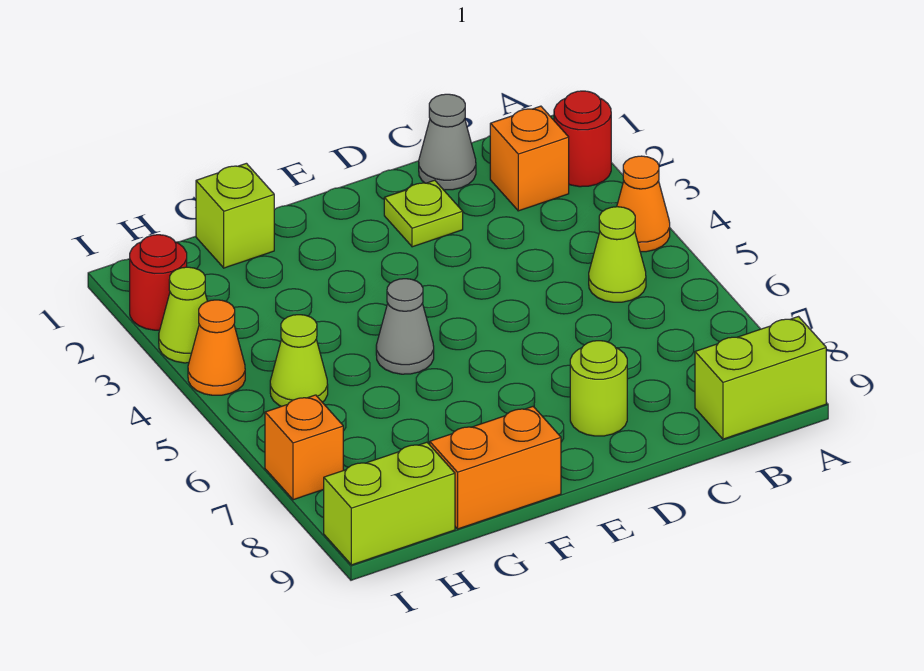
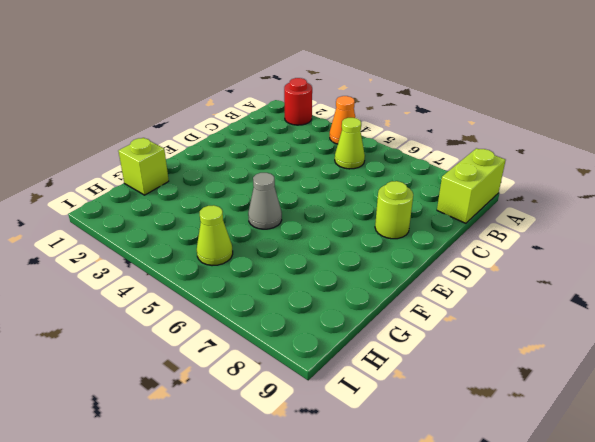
none -> orange 1x1 brick [490,106,569,211]
none -> grey 1x1 cone [419,94,476,190]
none -> lime 1x1 plate [384,180,463,247]

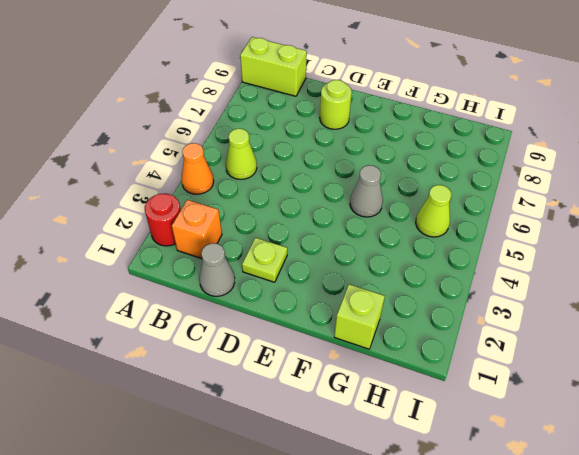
none -> orange 1x2 brick [430,407,561,529]
none -> lime 1x2 brick [324,442,455,565]
none -> red 1x1 round brick [130,235,187,330]

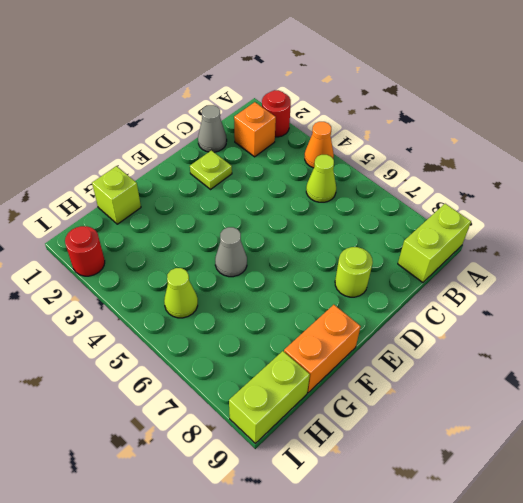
none -> lime 1x1 cone [159,267,207,363]
none -> orange 1x1 cone [188,300,245,395]
none -> orange 1x1 brick [265,395,343,500]

